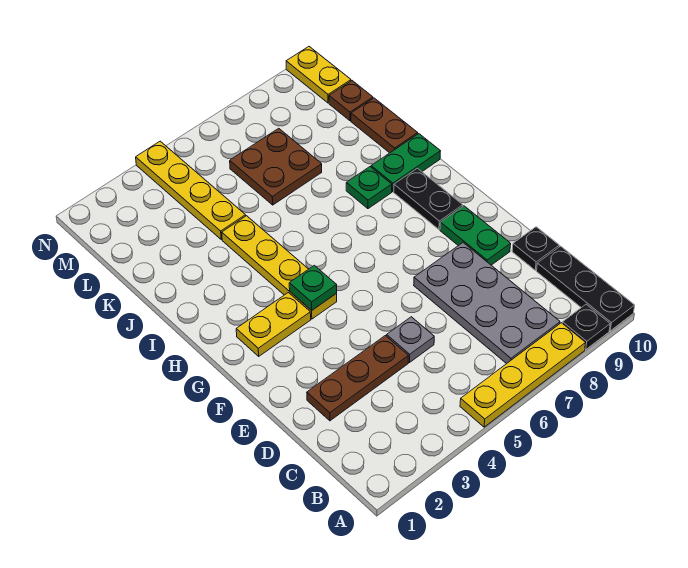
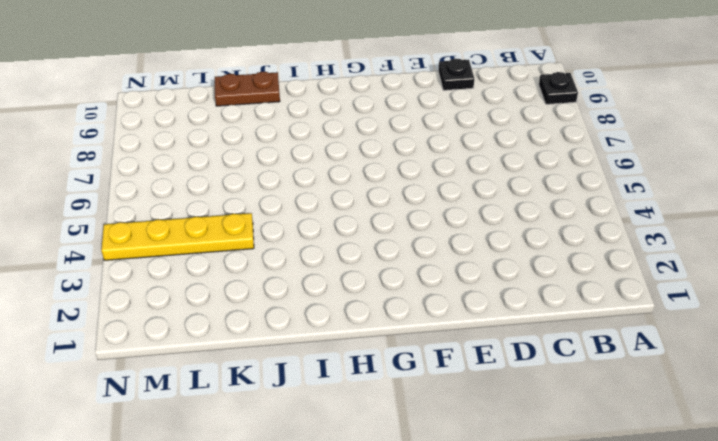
none -> yellow 1x4 plate [460,323,585,427]
none -> black 1x3 plate [537,246,635,331]
none -> grey 2x4 plate [414,243,560,364]

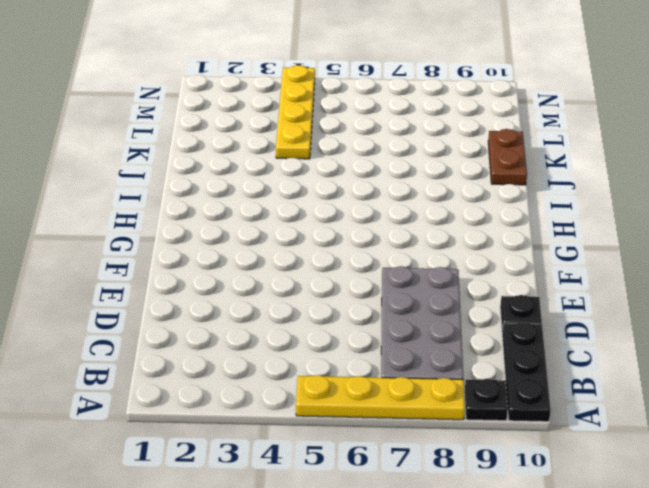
none -> brown 1x3 plate [307,336,408,421]
none -> grey 1x1 plate [387,317,434,363]
none -> green 1x2 plate [440,206,511,265]

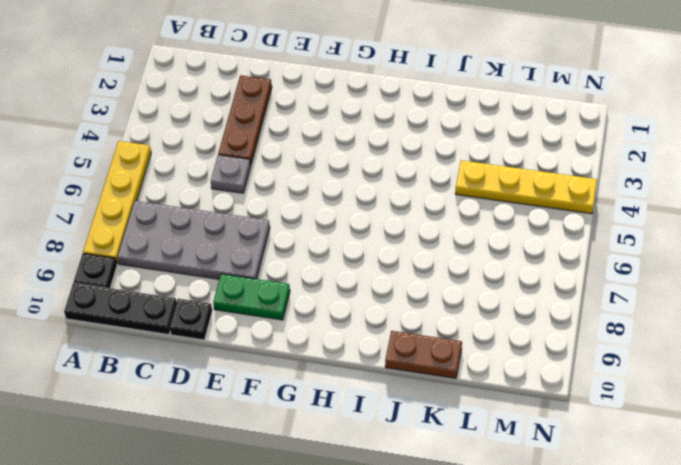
none -> yellow 1x2 plate [236,293,311,356]
none -> yellow 1x4 plate [222,216,337,319]
none -> black 1x2 plate [394,168,463,229]

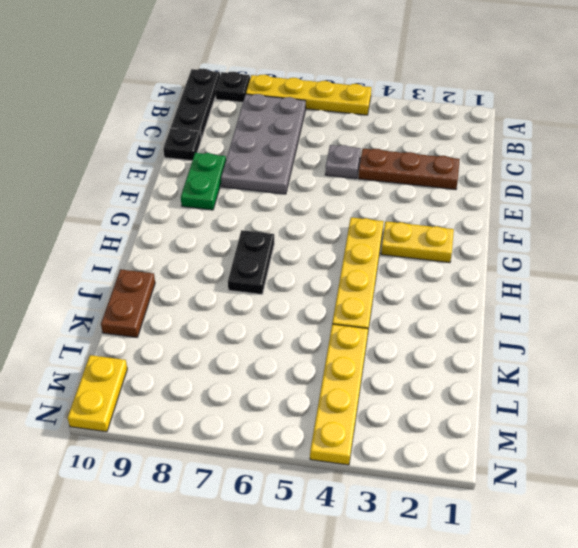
black 1x2 plate [228,230,274,294] -> black 1x2 plate moved to [394,168,463,229]
none -> green 1x1 plate [346,167,392,209]
none -> green 1x2 plate [371,134,440,192]
none -> brown 2x2 plate [230,128,322,205]

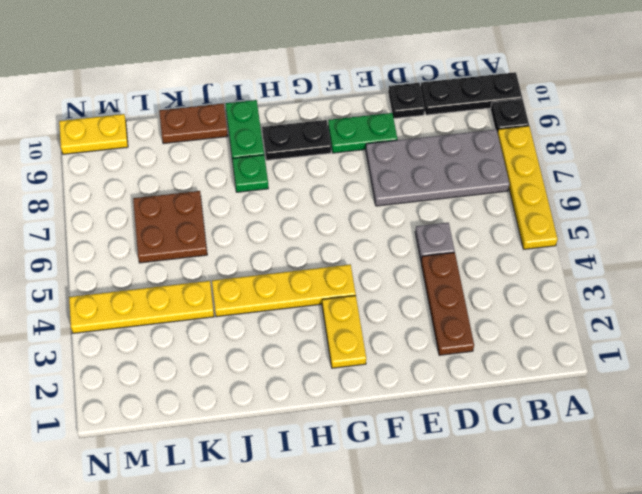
none -> brown 1x1 plate [329,81,373,121]
none -> green 1x1 plate [289,265,337,310]

